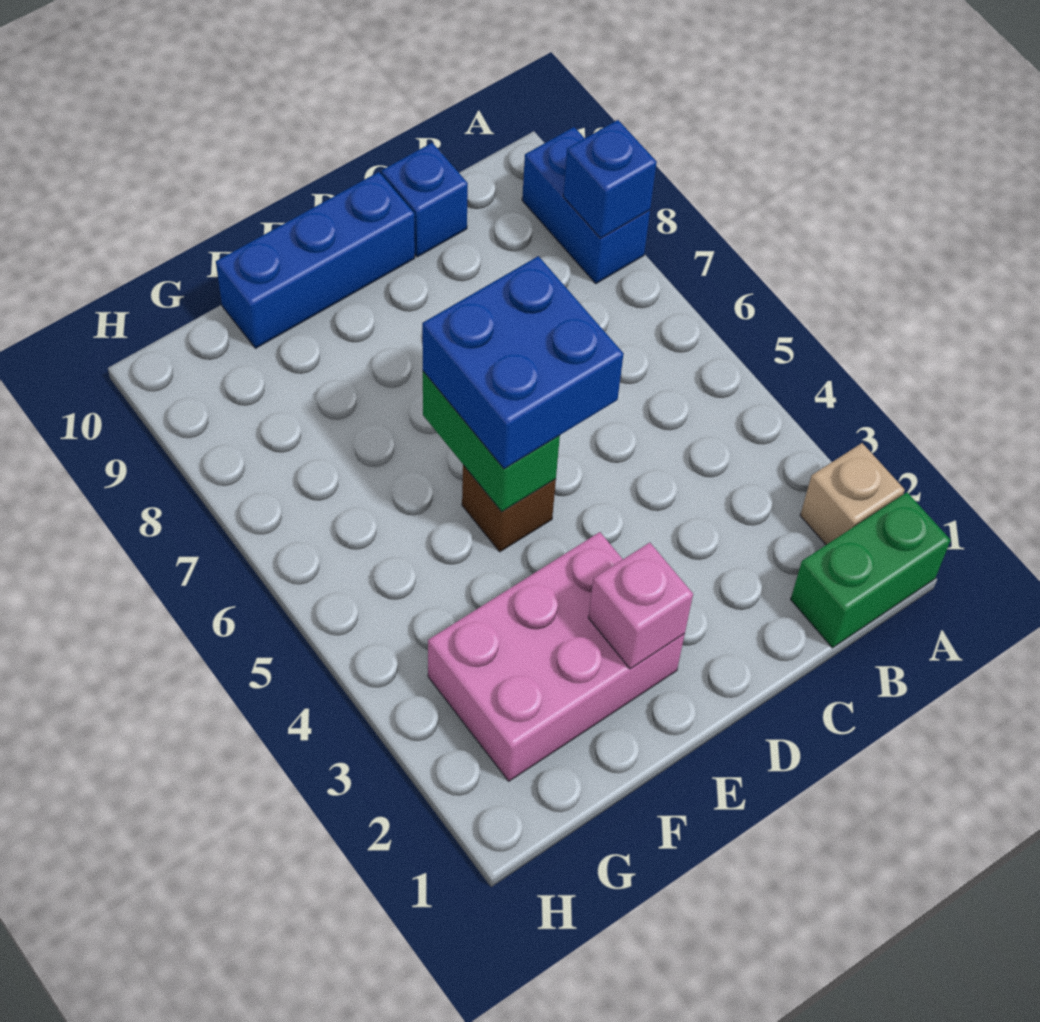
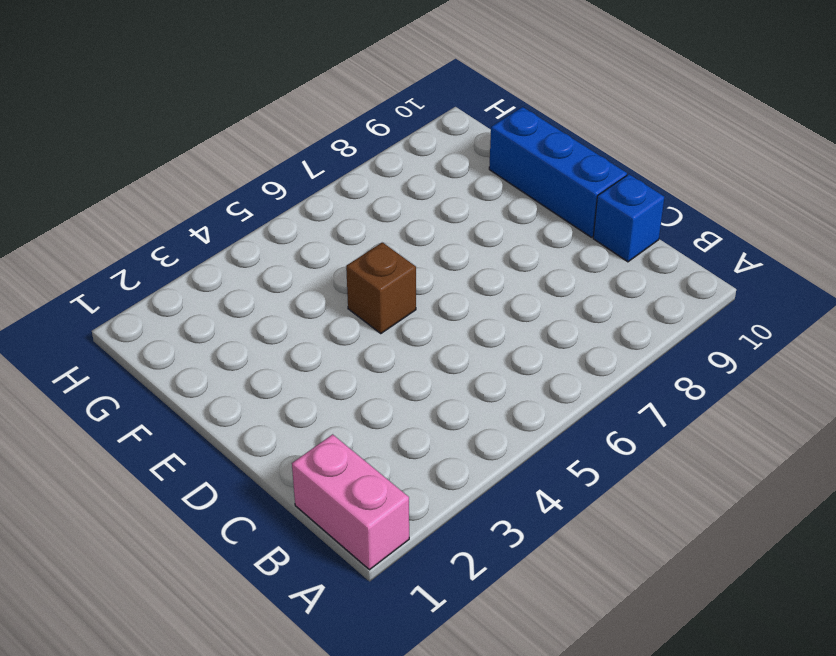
pink 1x2 brick [292,434,409,570] -> green 1x2 brick [791,492,951,648]
none -> tan 1x1 brick [800,443,905,545]
none -> blue 1x2 brick [522,127,650,284]

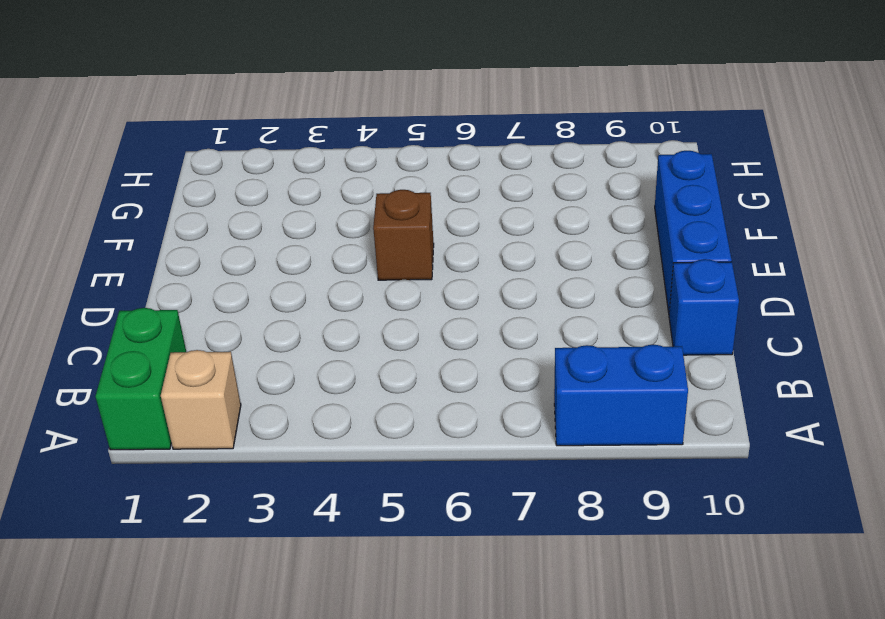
none -> pink 2x3 brick [428,532,685,781]
none -> blue 1x1 brick [563,120,657,238]

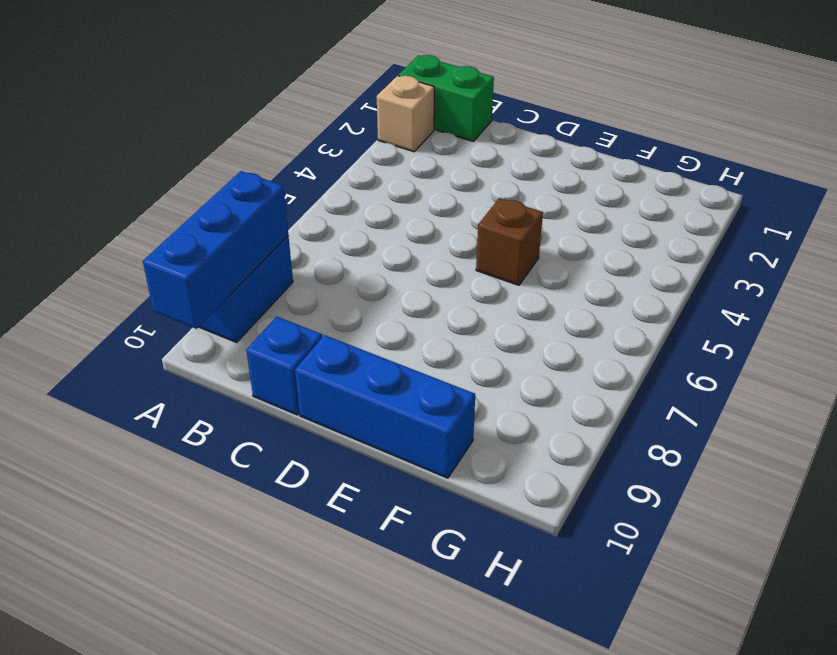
blue 1x3 brick [143,171,288,329] -> blue 1x1 brick [563,120,657,238]
none -> pink 2x3 brick [428,532,685,781]
none -> pink 1x1 brick [588,543,693,669]

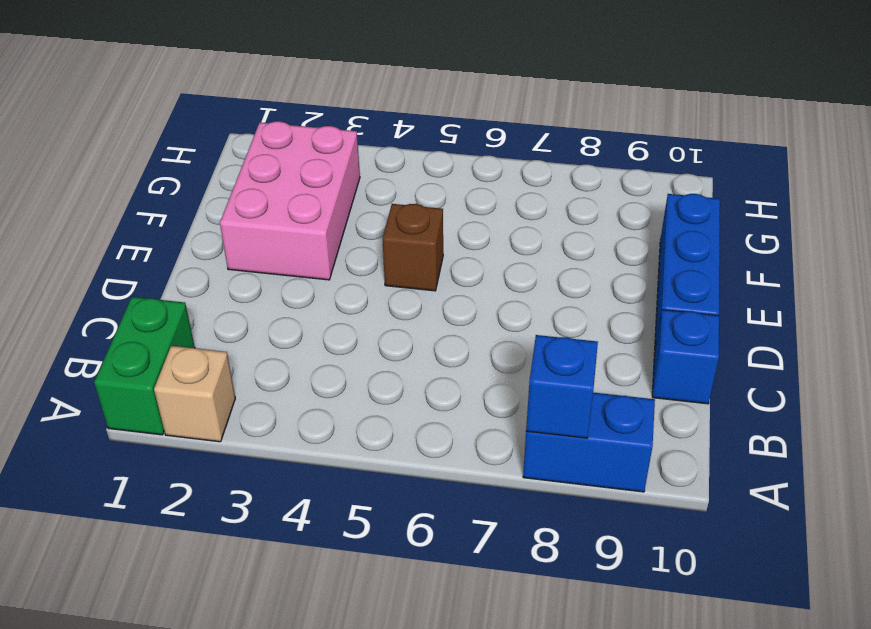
none -> pink 1x1 brick [588,543,693,669]
none -> green 1x2 brick [423,371,560,512]

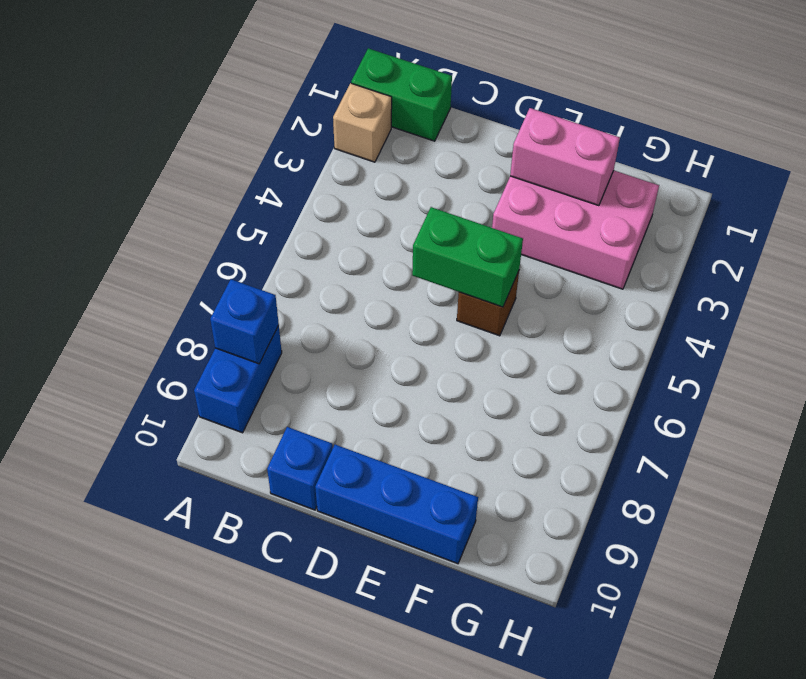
green 1x2 brick [412,207,523,307] -> green 1x2 brick turned to [423,371,560,512]
pink 1x2 brick [510,108,620,206] -> pink 1x1 brick [588,543,693,669]
none -> blue 2x2 brick [422,256,623,469]

